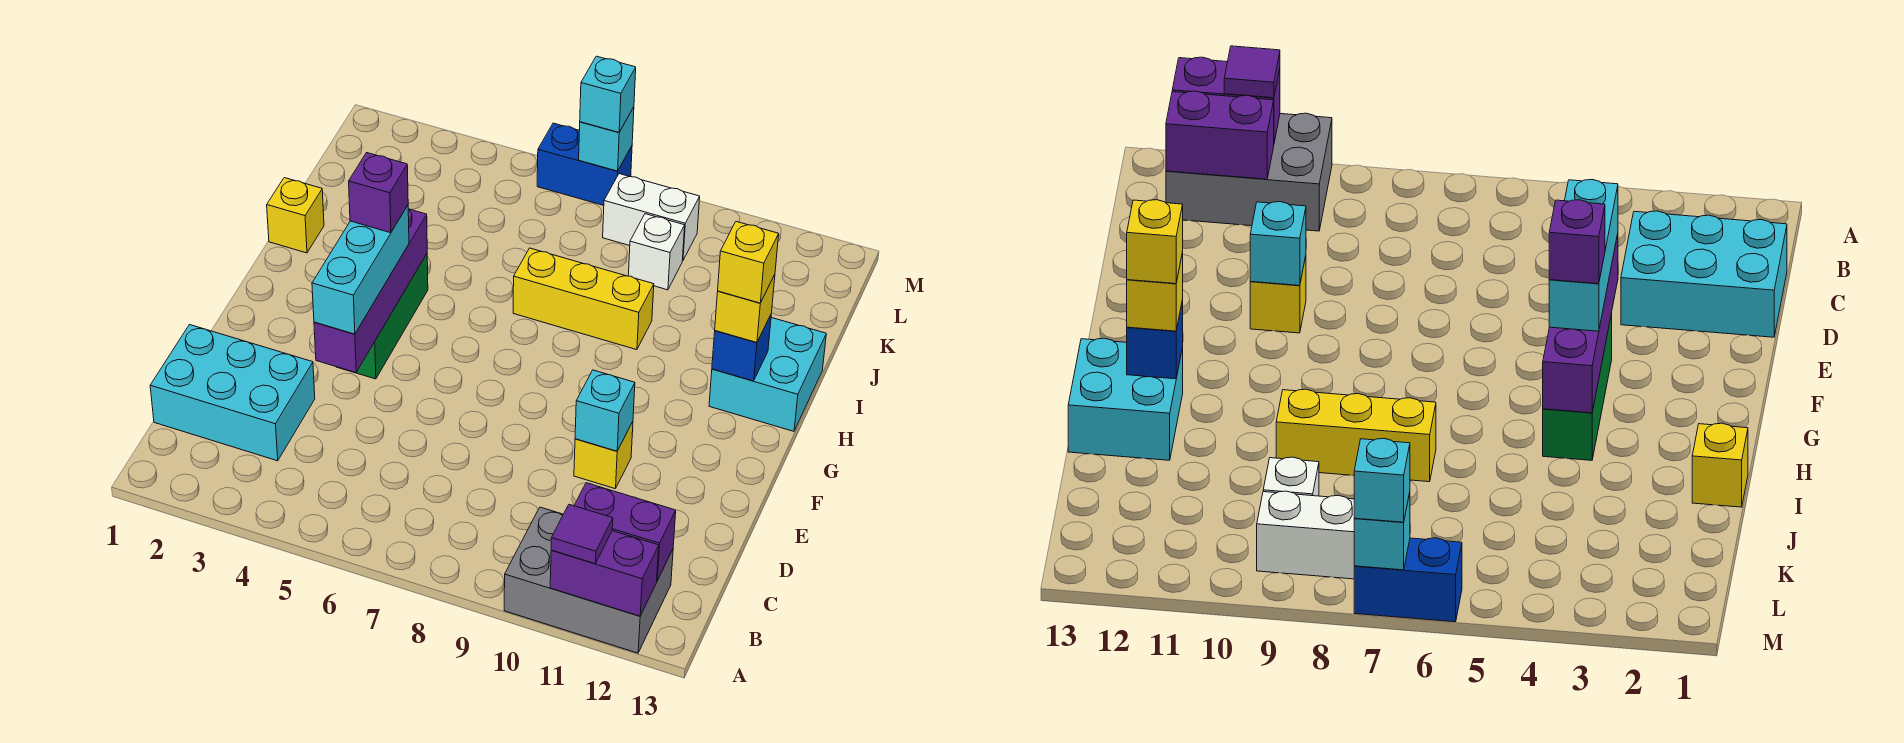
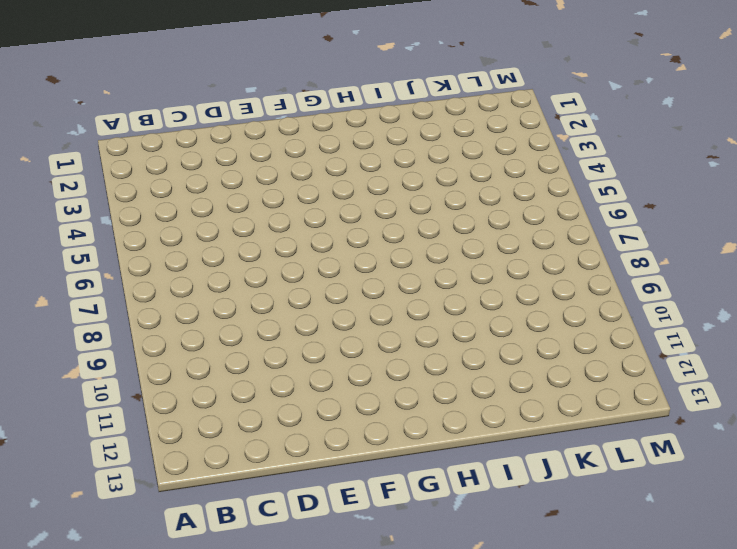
none -> grey 2x3 brick [504,507,673,653]
none -> cyan 2x3 brick [150,325,315,461]
none -> yellow 1x1 brick [574,422,633,489]

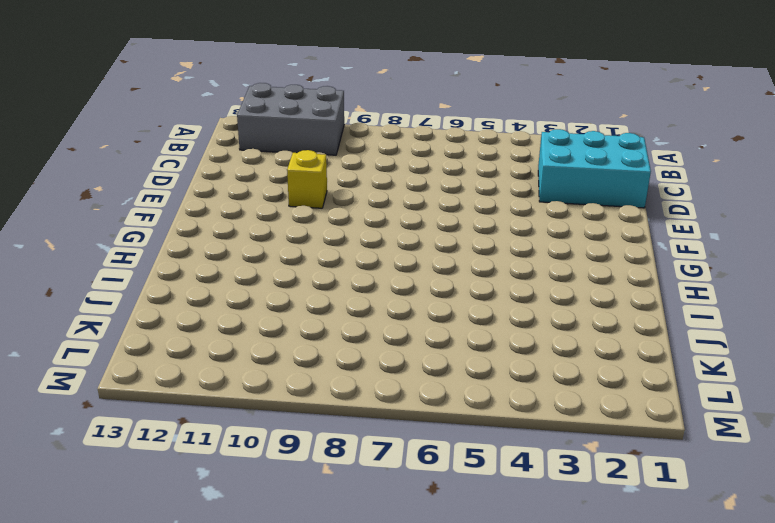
none -> green 1x3 brick [337,254,428,379]
none -> cyan 2x2 brick [709,318,826,431]
none -> yellow 1x1 brick [267,178,324,253]

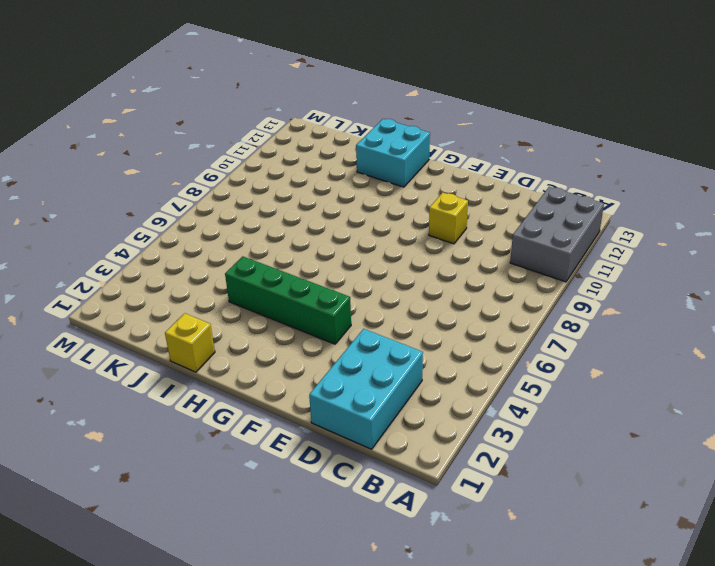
green 1x4 brick [225,256,351,344] -> green 1x3 brick [337,254,428,379]
none -> yellow 1x3 brick [513,248,654,350]
none -> white 1x1 brick [628,214,685,290]
none -> white 1x2 brick [603,174,700,261]

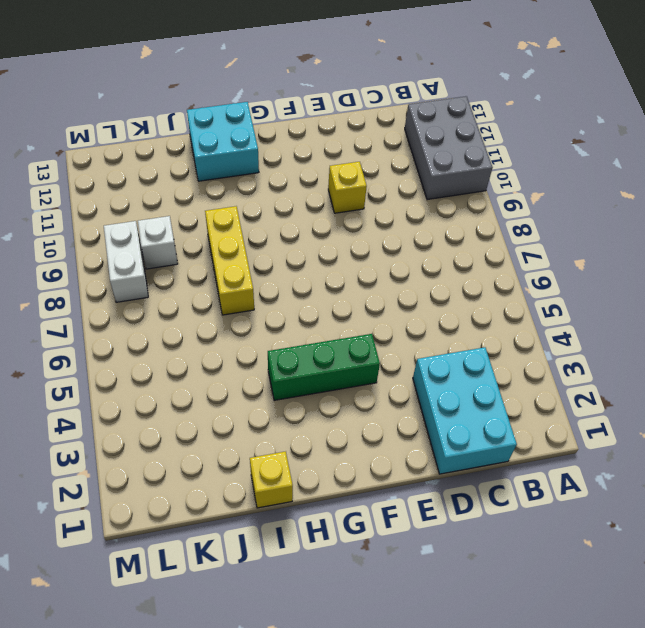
none -> blue 1x2 brick [537,123,632,205]
none -> purple 1x2 brick [550,531,659,616]
none -> purple 1x2 brick [574,483,676,581]

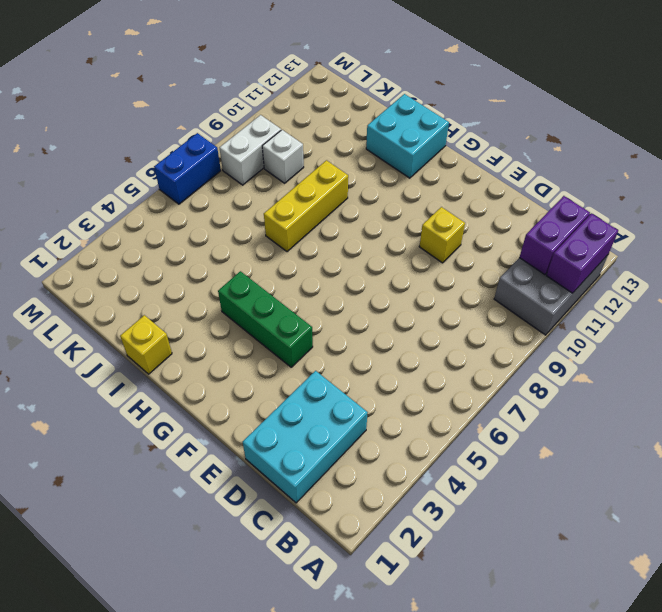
none -> purple 1x4 brick [314,209,427,372]
none -> cyan 1x1 brick [575,370,635,451]
none -> blue 1x1 brick [712,315,771,381]

